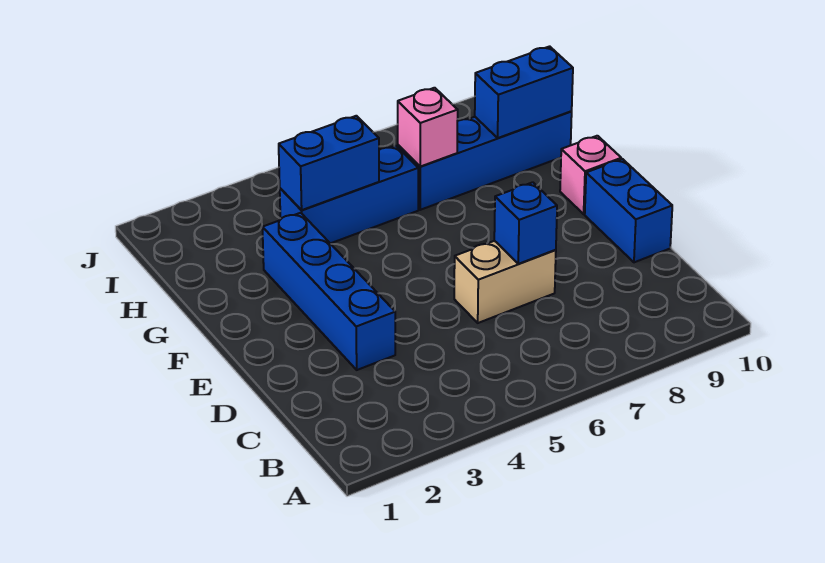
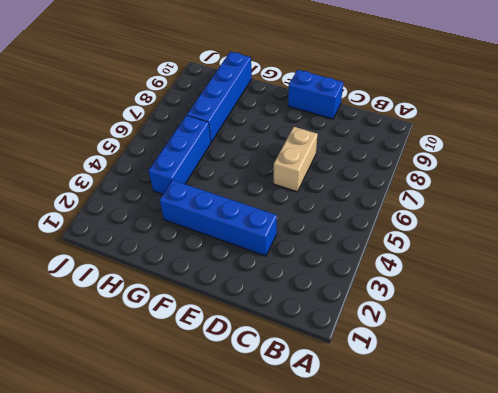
none -> pink 1x1 brick [560,136,621,214]
none -> blue 1x1 brick [494,182,557,264]

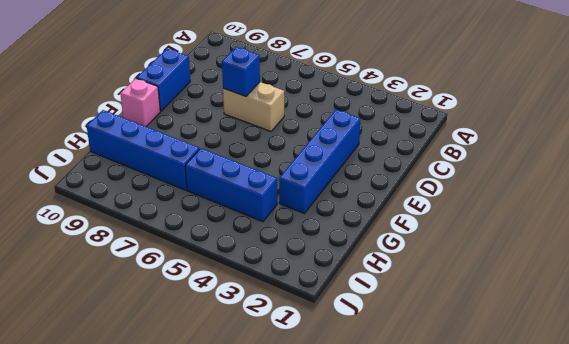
none -> blue 1x2 brick [279,116,379,210]
none -> pink 1x1 brick [398,88,458,166]

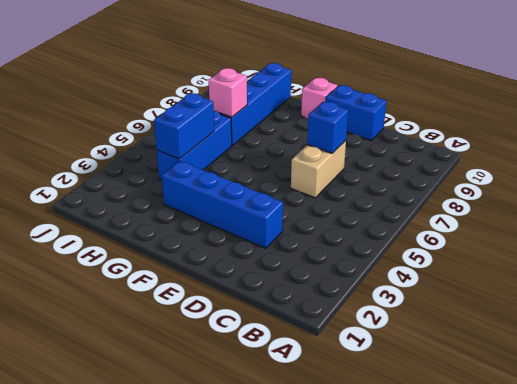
none -> blue 1x2 brick [475,46,573,138]

